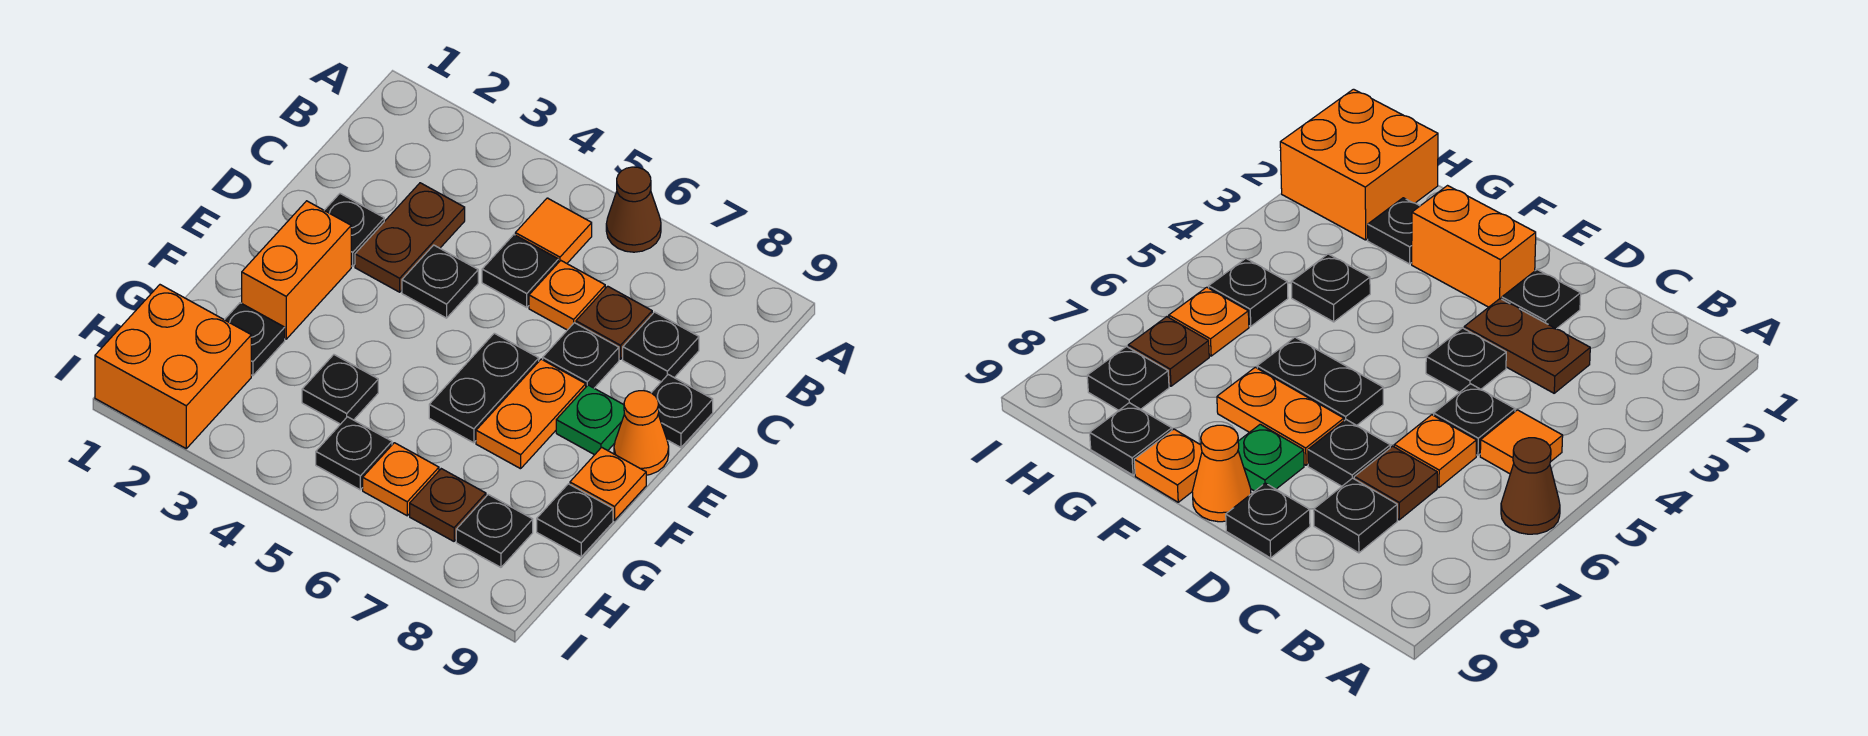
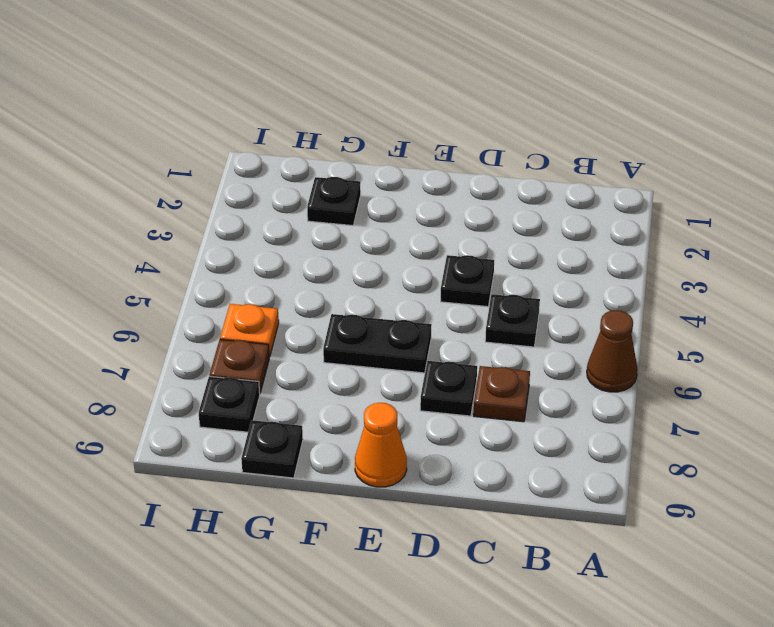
none -> orange 1x1 tile [515,198,592,263]
none -> brown 1x2 plate [355,183,465,292]
none -> orange 1x1 plate [529,261,605,330]

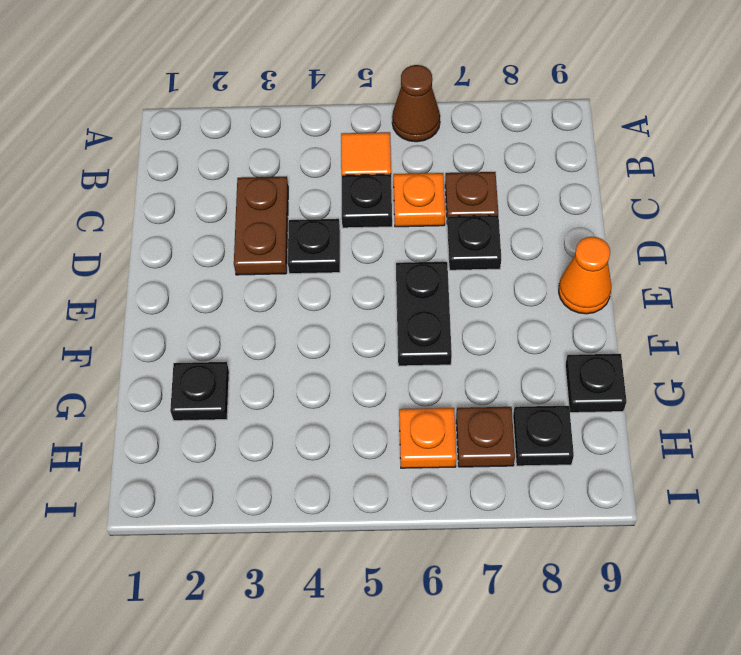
none -> black 1x1 plate [623,312,699,382]
none -> black 1x1 plate [324,194,384,266]
none -> black 1x1 plate [652,375,713,447]

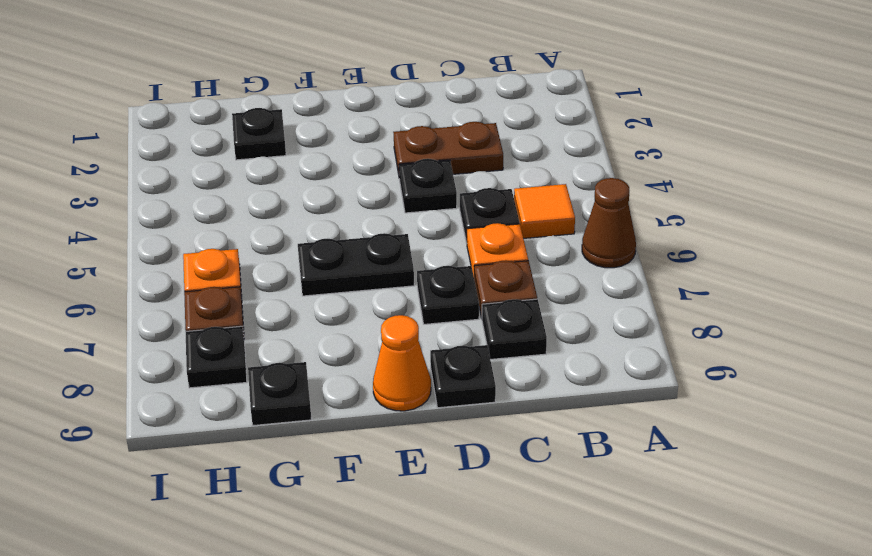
none -> black 1x1 plate [324,194,384,266]
none -> orange 1x2 brick [242,201,351,339]
none -> orange 1x2 plate [476,359,586,469]

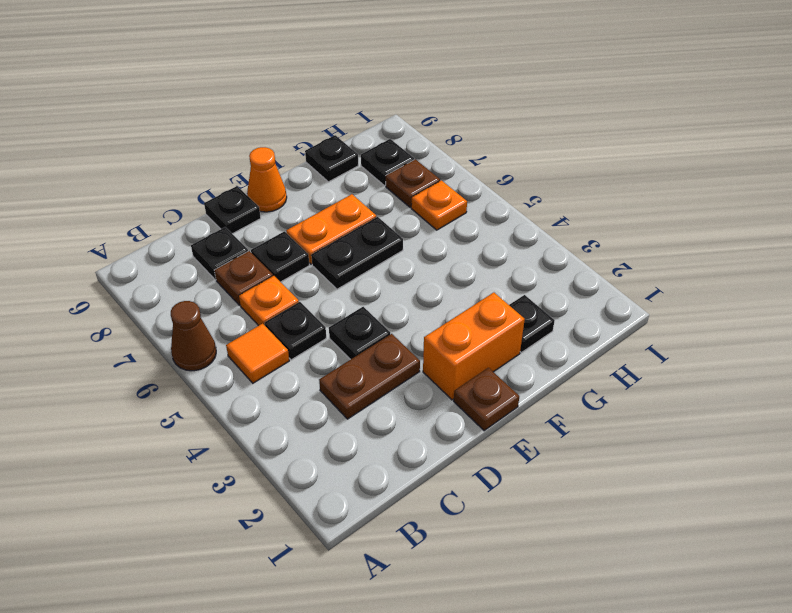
brown 1x1 plate [454,368,519,431] -> none
none -> black 1x1 plate [324,194,384,266]
none -> green 1x1 plate [556,385,624,455]
none -> orange 1x1 plate [570,447,646,520]

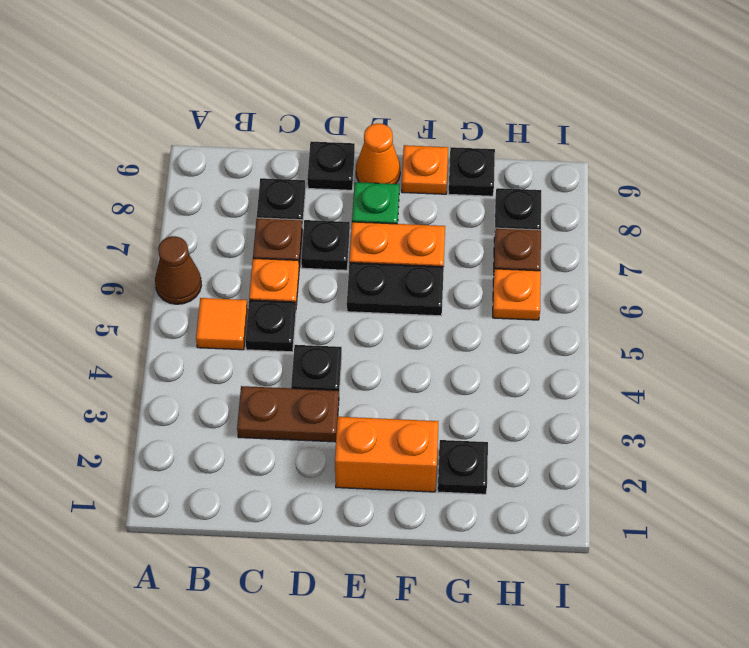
none -> black 1x1 plate [324,194,384,266]
none -> black 1x1 plate [302,355,378,424]
none -> orange 2x2 brick [95,285,251,448]

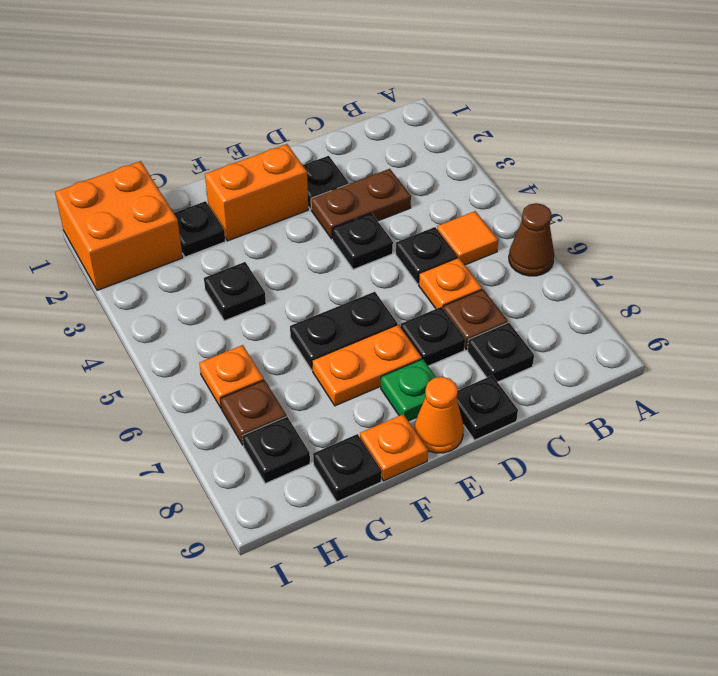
none -> black 1x1 plate [316,417,392,490]

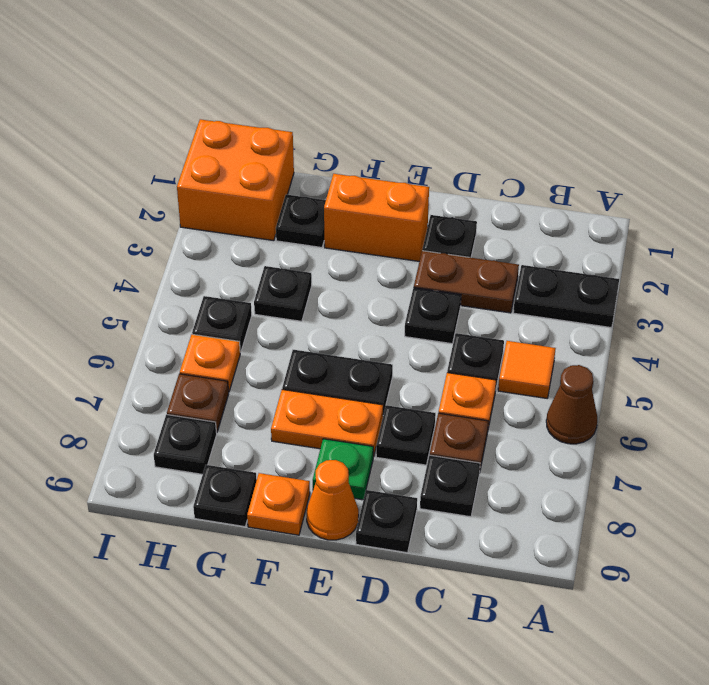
black 1x2 plate [513,265,619,328] -> none

